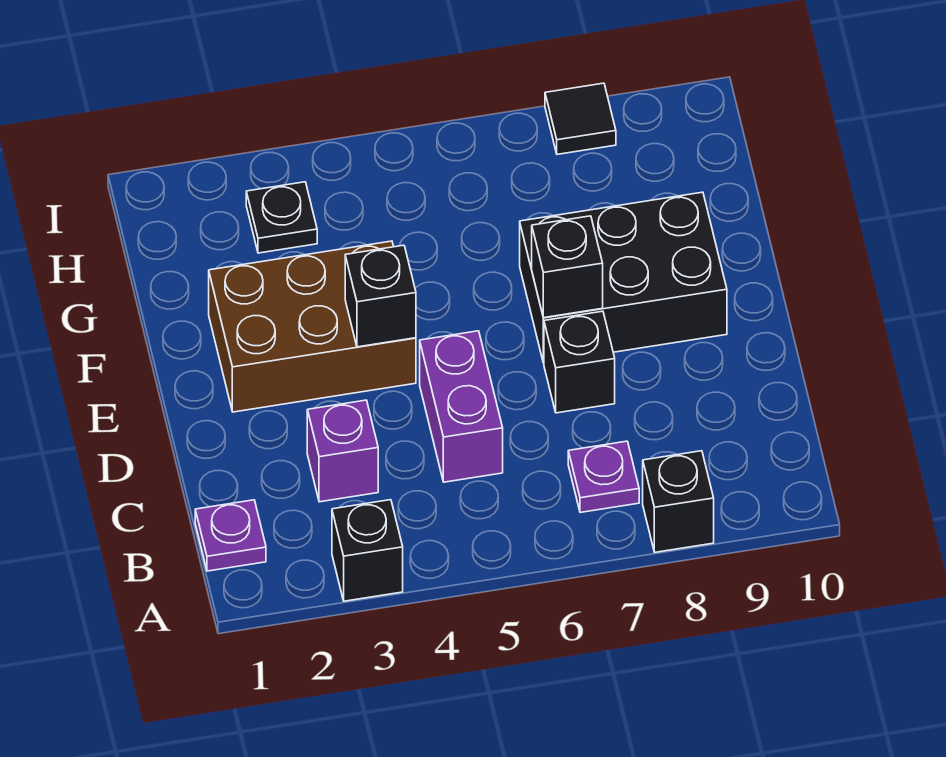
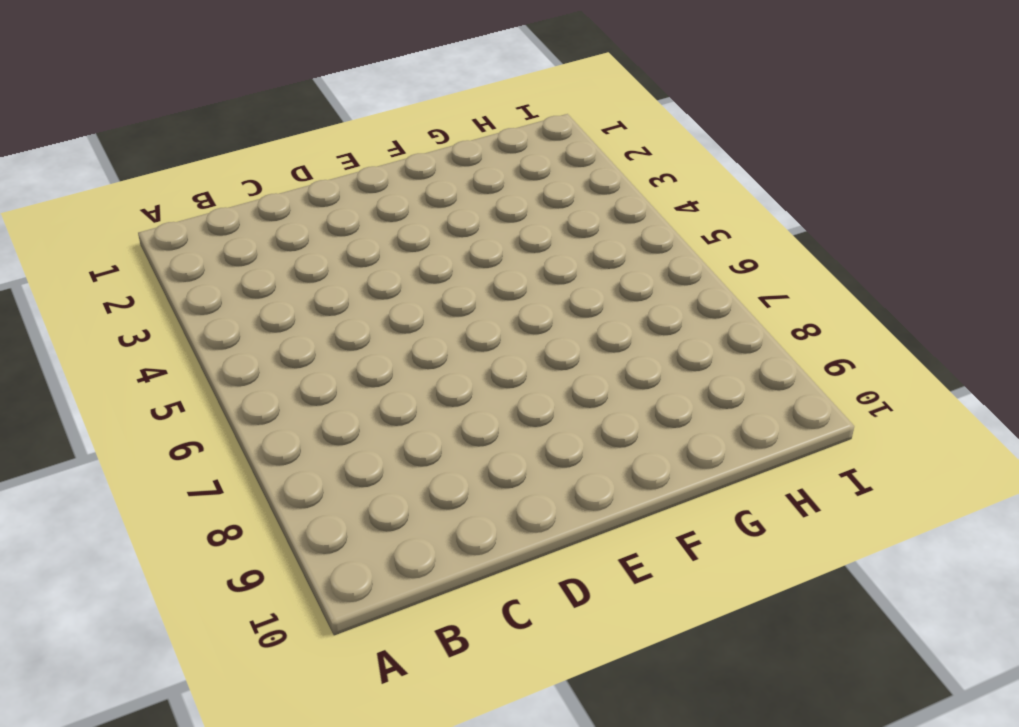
none -> black 1x1 brick [332,500,403,601]
none -> black 1x1 brick [643,451,714,552]
none -> purple 1x1 plate [195,500,266,571]

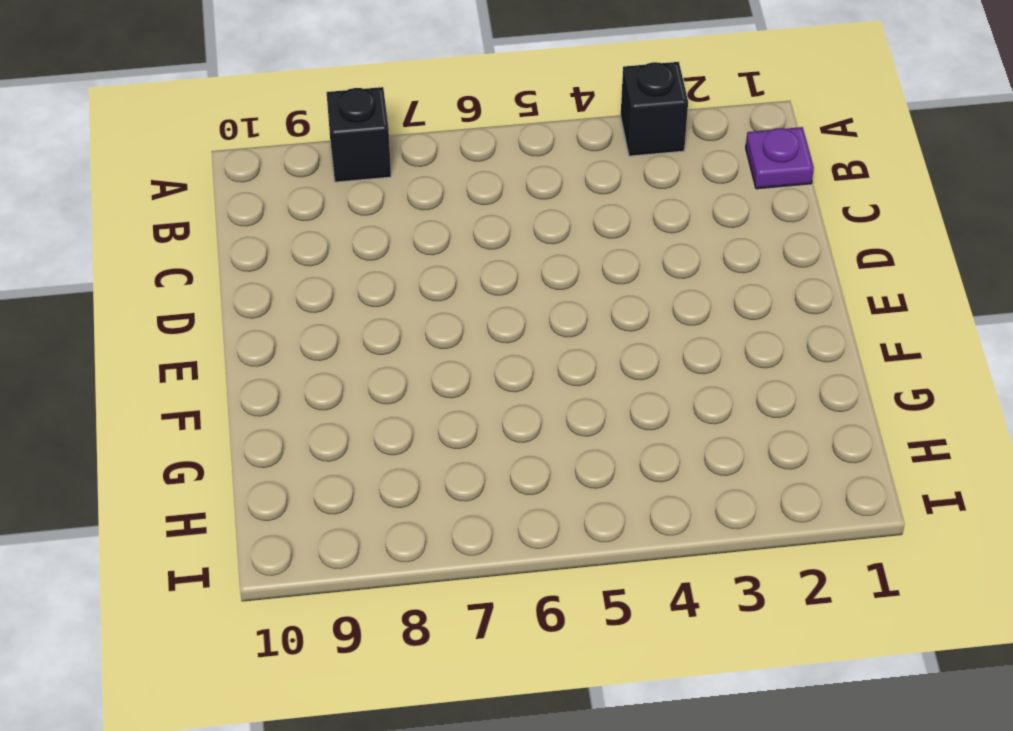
none -> purple 1x1 plate [568,441,639,513]
none -> purple 1x1 brick [307,400,378,502]
none -> purple 1x2 brick [420,331,503,482]

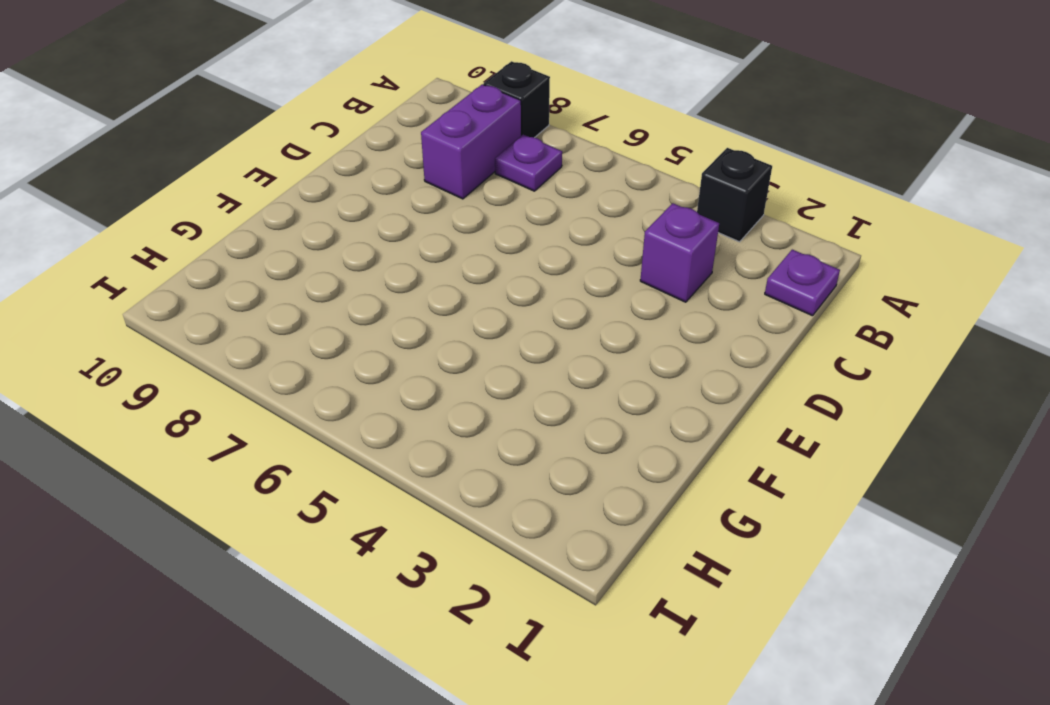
purple 1x2 brick [421,84,521,199] -> purple 1x2 brick moved to [420,331,503,482]
none -> black 1x1 brick [544,311,615,413]
none -> brown 2x3 brick [209,241,416,412]
none -> black 2x3 brick [520,192,727,363]

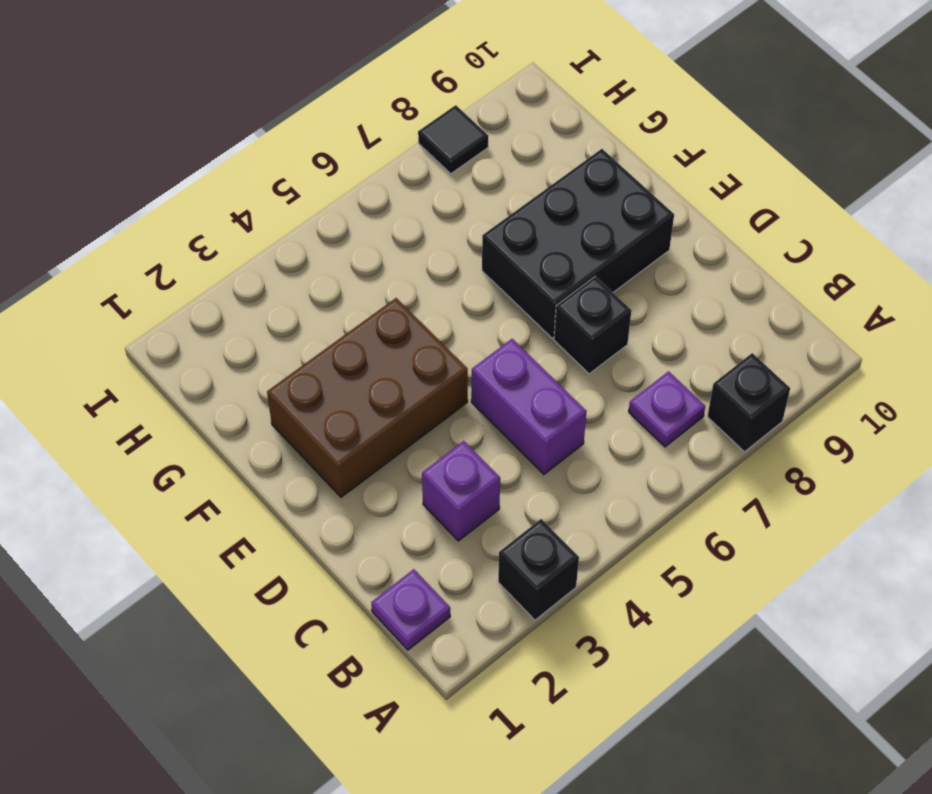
none -> black 1x1 plate [246,182,317,253]
none -> black 1x1 brick [345,245,416,347]
none -> black 1x1 brick [532,216,603,318]

